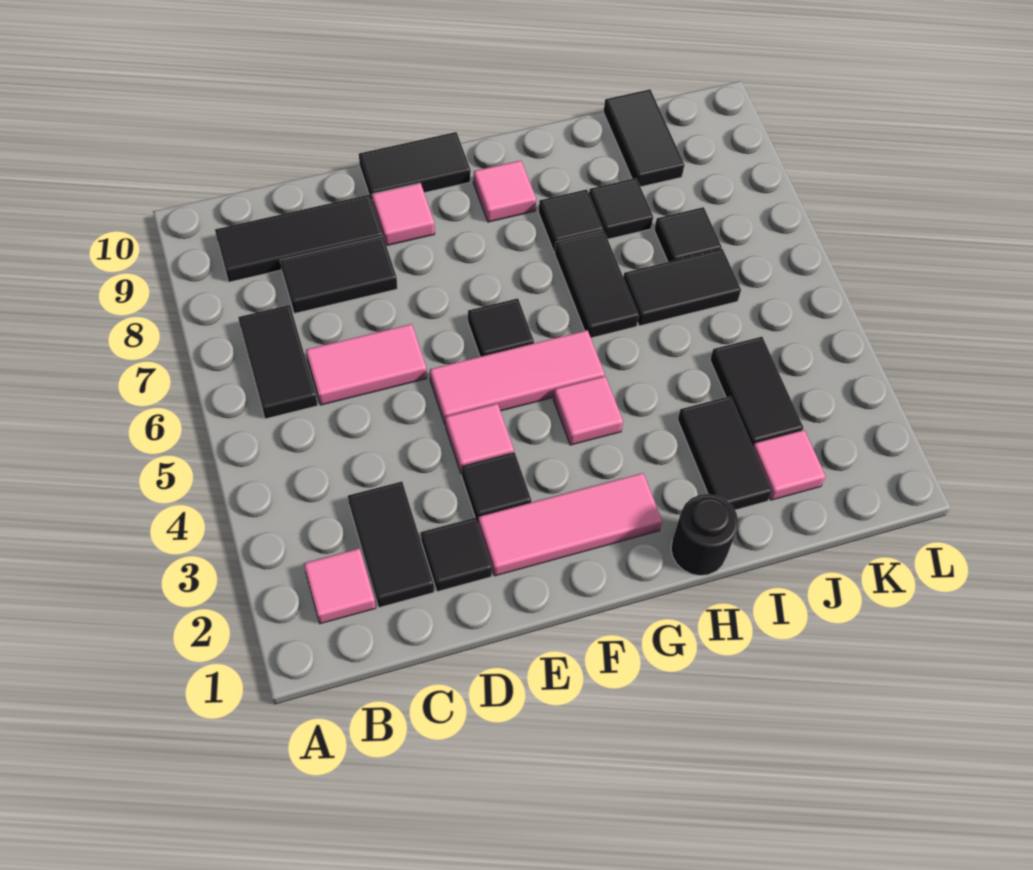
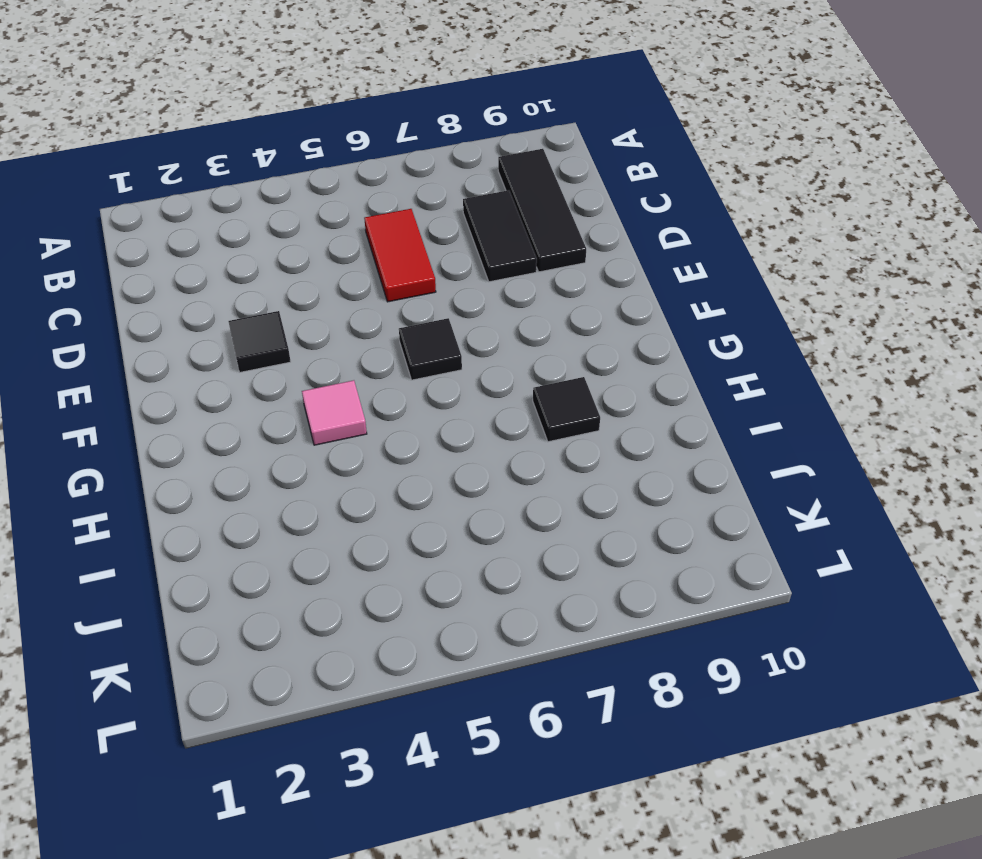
red 1x2 tile [364,209,436,302] -> pink 1x2 tile [306,324,427,405]
none -> pink 1x1 tile [304,548,376,624]
none -> black 1x2 tile [238,305,318,419]
none -> black 1x2 tile [348,482,434,608]

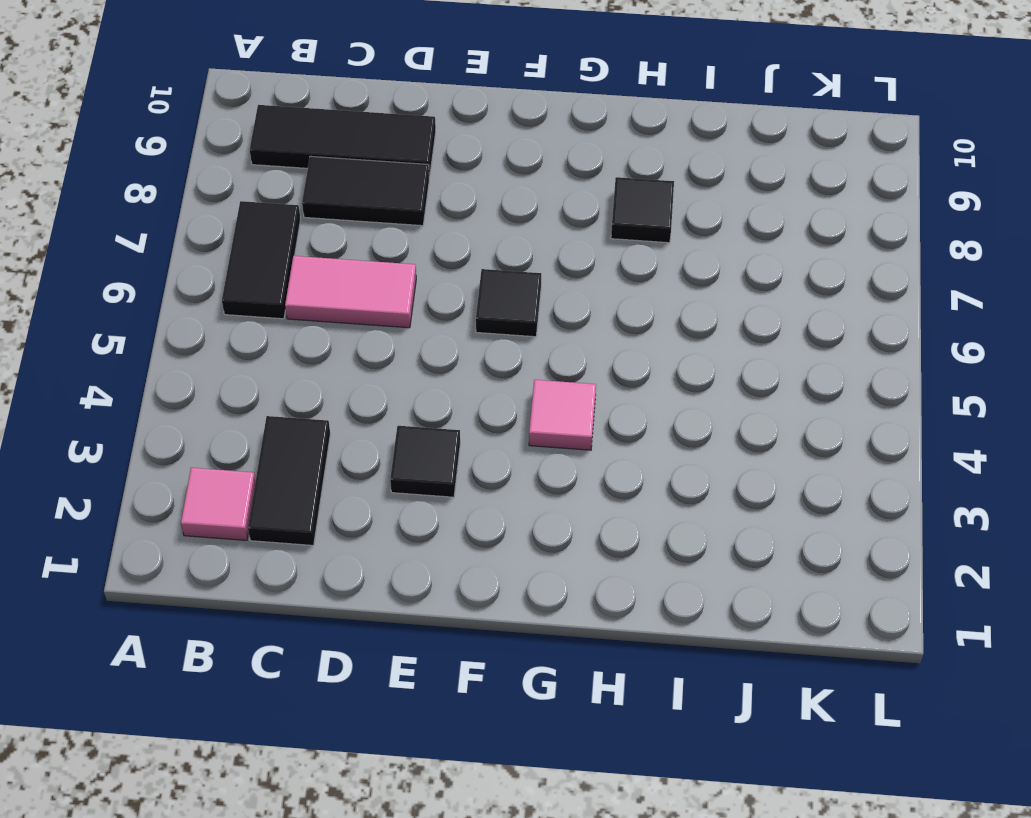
none -> black 1x1 tile [421,518,492,592]
none -> pink 1x3 tile [478,473,662,576]
none -> pink 1x1 tile [445,404,514,474]

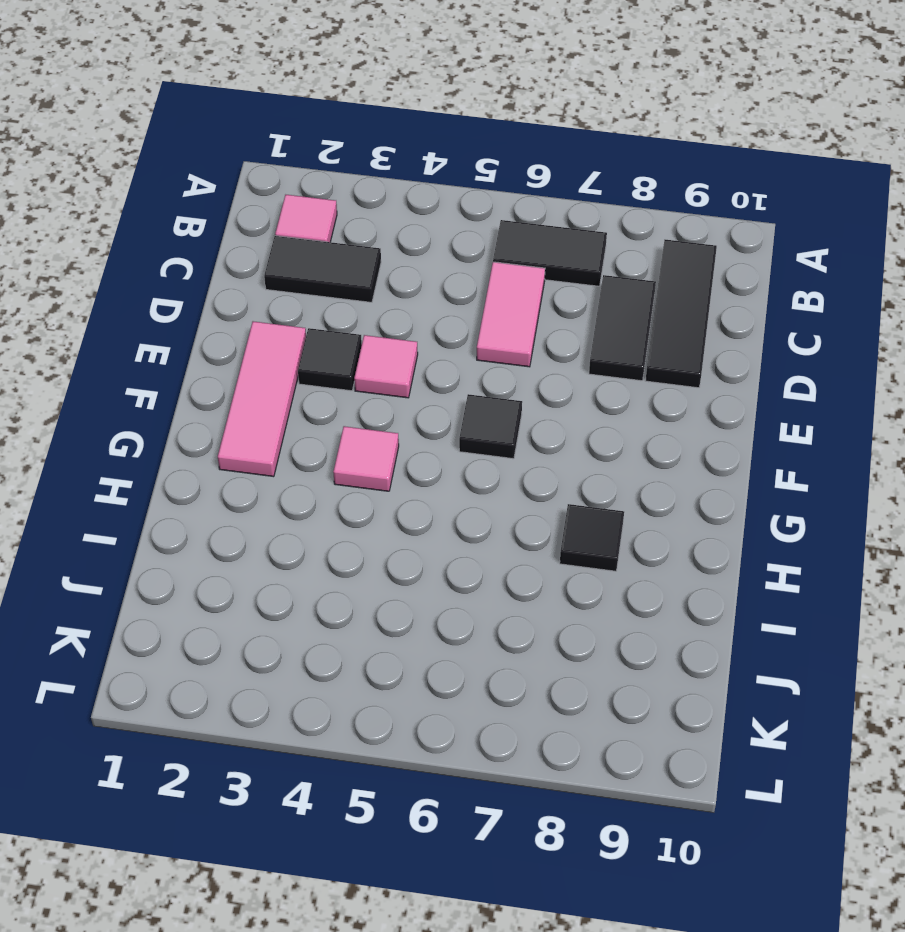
none -> black 1x1 tile [421,518,492,592]
none -> pink 1x3 tile [430,330,605,425]
none -> pink 1x1 tile [372,183,435,246]

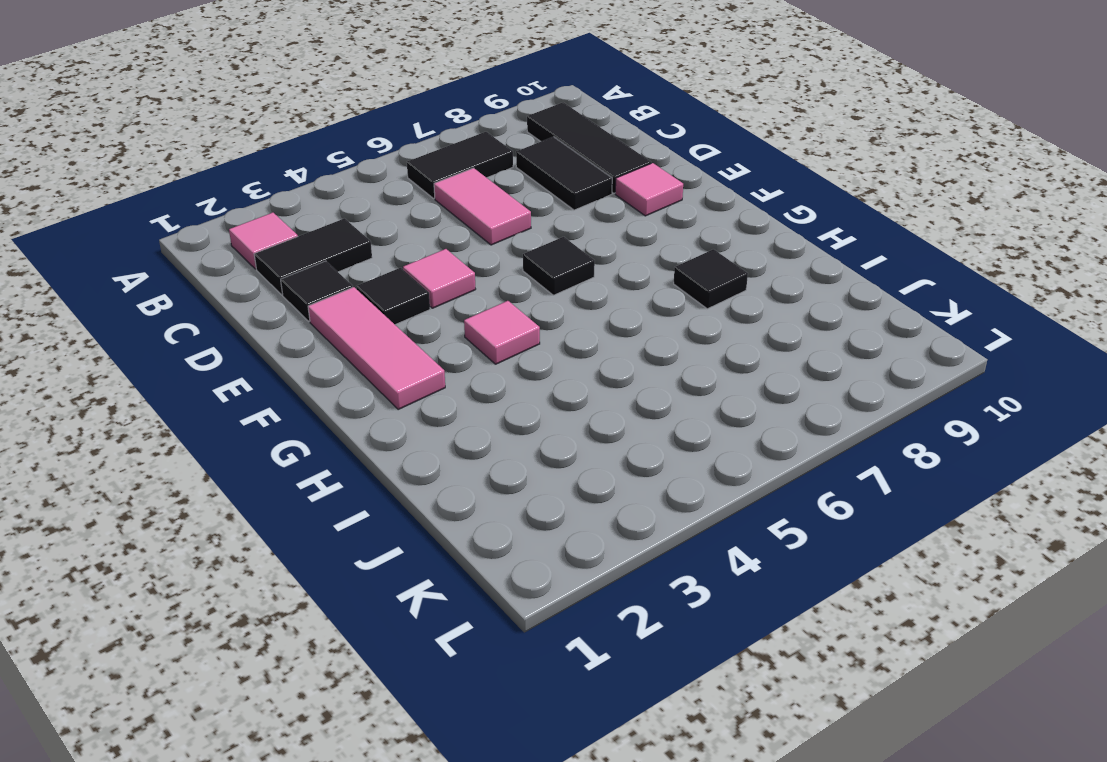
none -> pink 1x3 tile [430,330,605,425]
none -> black 1x2 tile [359,132,471,203]
none -> pink 1x1 tile [473,161,536,222]

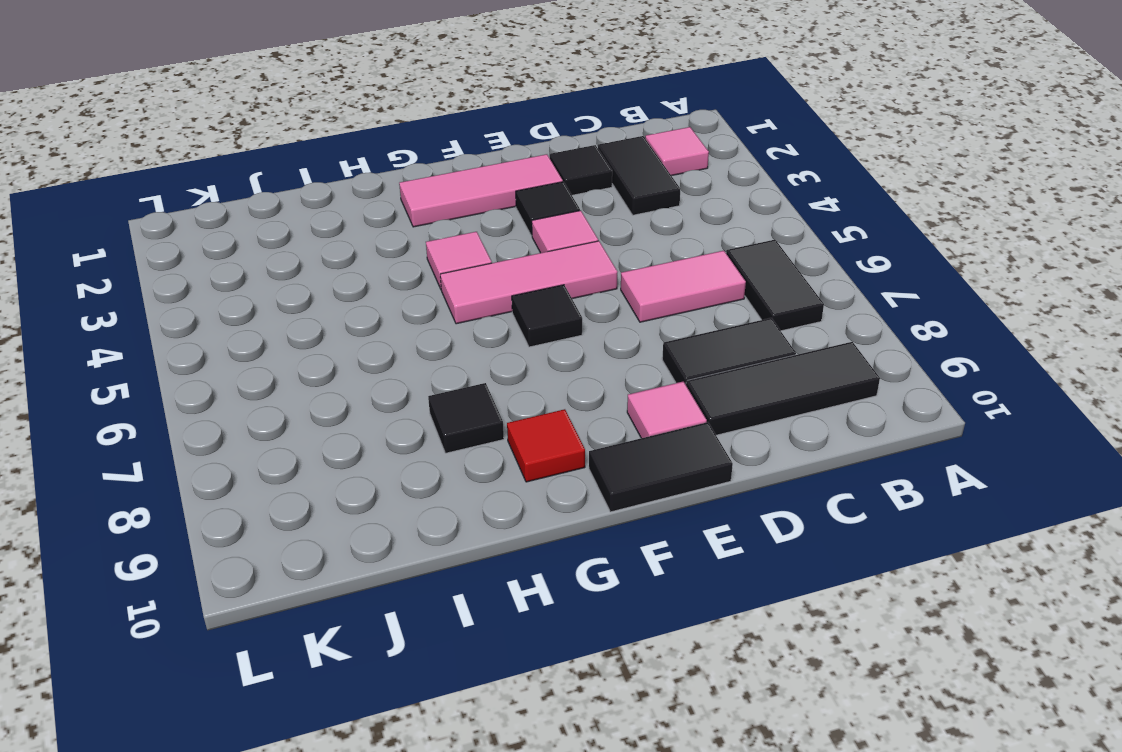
red 1x1 tile [507,409,585,482] -> pink 1x1 tile [473,161,536,222]
none -> black 1x1 round brick [671,494,738,576]
none -> black 1x2 tile [555,231,639,338]
none -> black 1x2 tile [678,396,772,510]

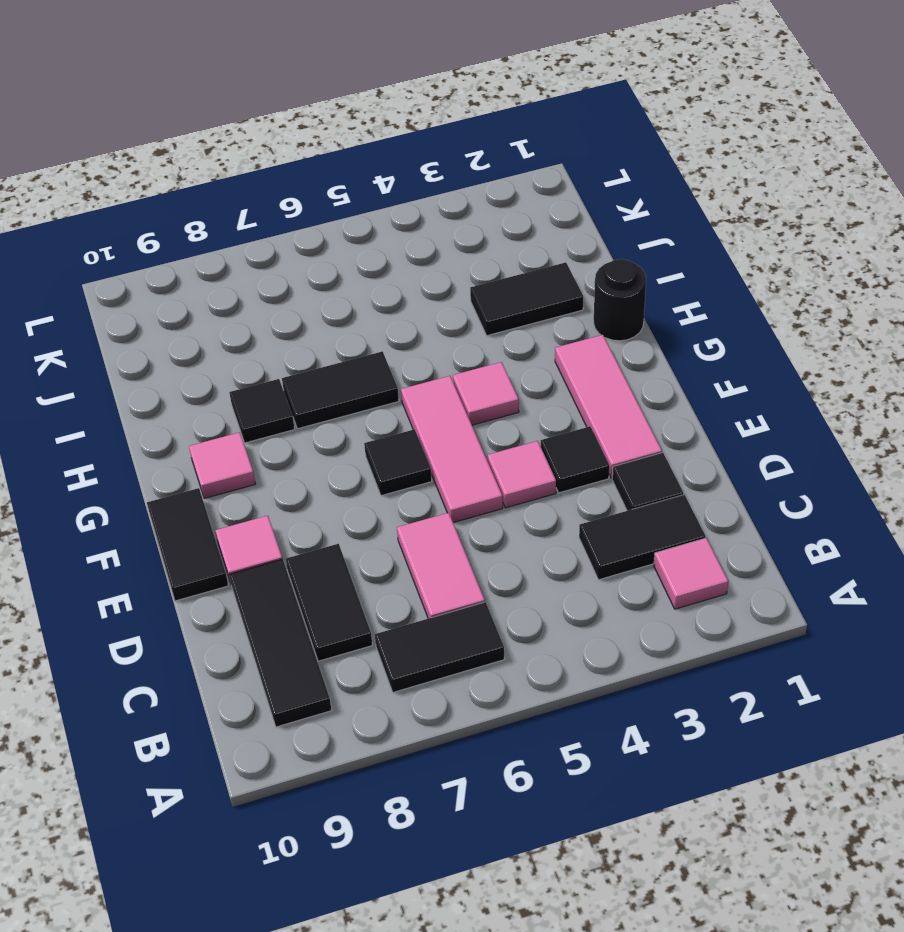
none -> black 1x2 tile [623,249,741,326]
none -> black 1x1 tile [589,178,653,239]
none -> pink 1x1 tile [753,430,826,500]

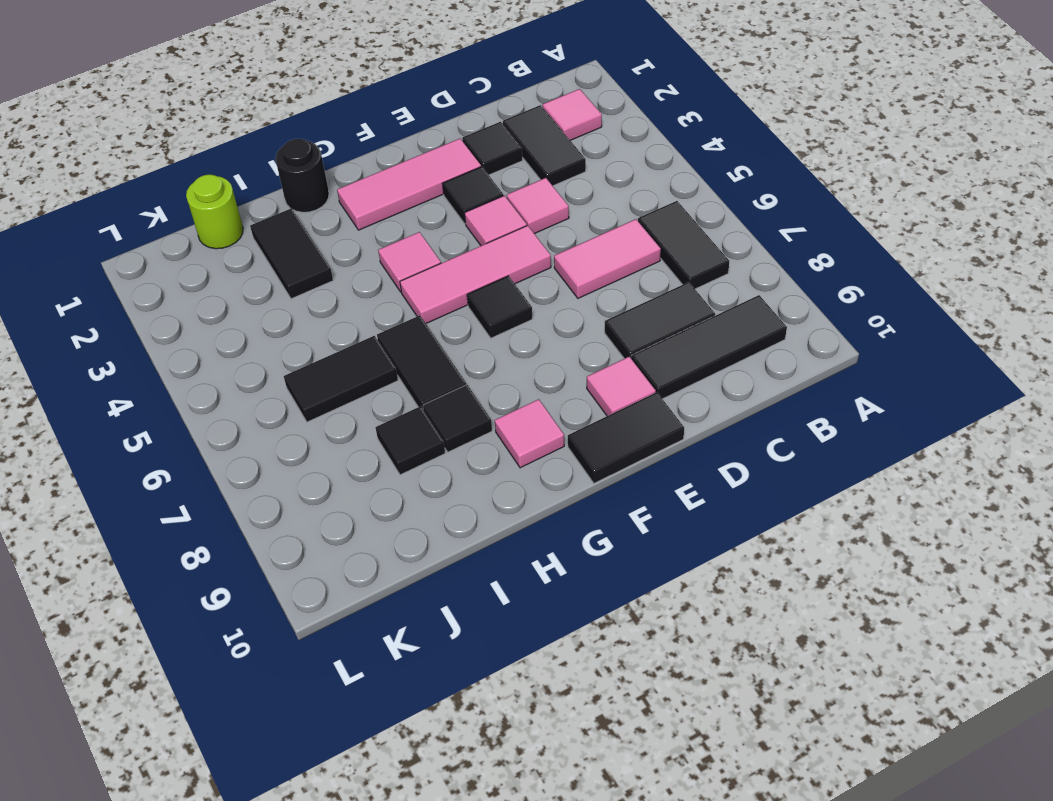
pink 1x1 tile [507,178,569,234] -> pink 1x1 tile moved to [753,430,826,500]
lime 1x1 round brick [186,174,243,249] -> none
none -> black 1x2 tile [710,337,803,446]
none -> black 1x1 tile [654,207,722,262]
none -> black 1x2 tile [603,89,684,187]

